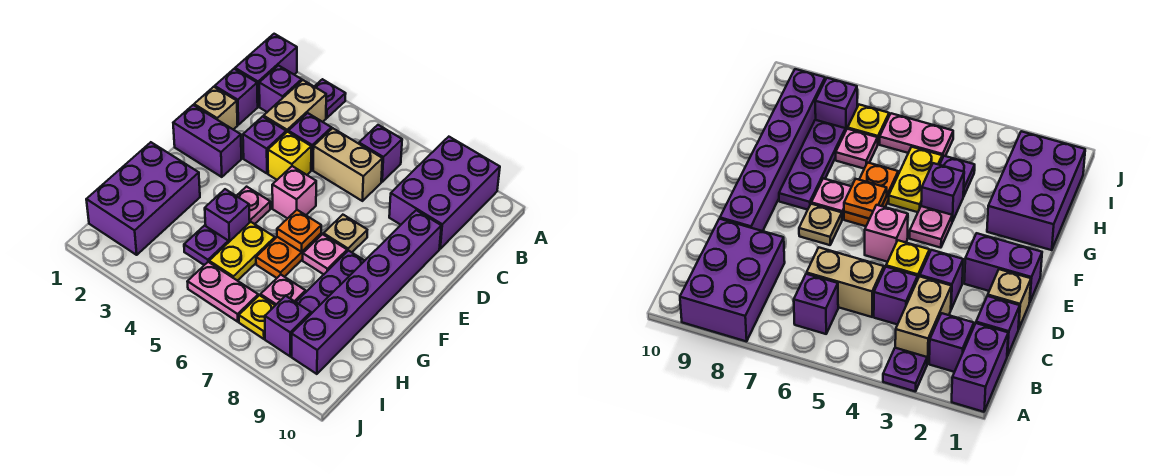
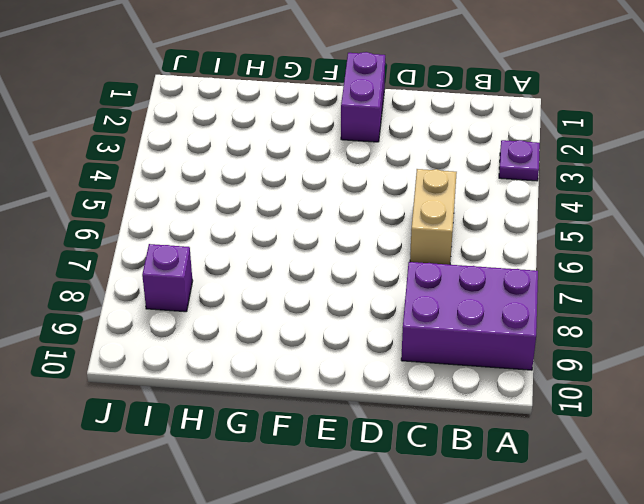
none -> purple 1x2 brick [235,34,297,107]
none -> purple 1x1 brick [259,66,302,112]
none -> tan 1x2 brick [264,80,326,132]

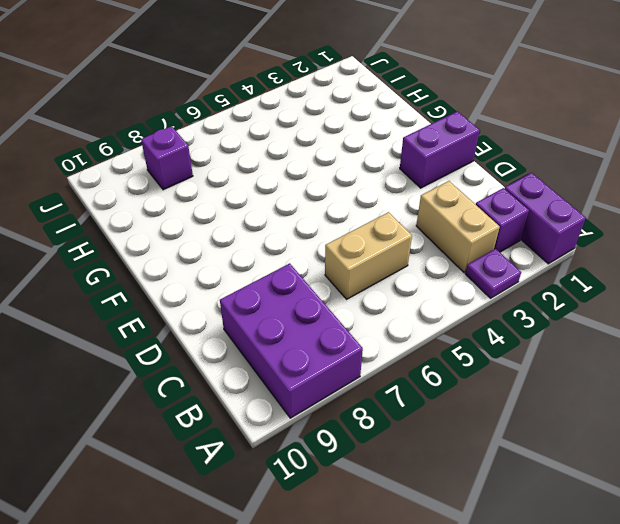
none -> purple 1x1 brick [359,125,402,182]
none -> purple 1x1 brick [215,69,258,125]
none -> purple 1x1 brick [288,113,331,170]

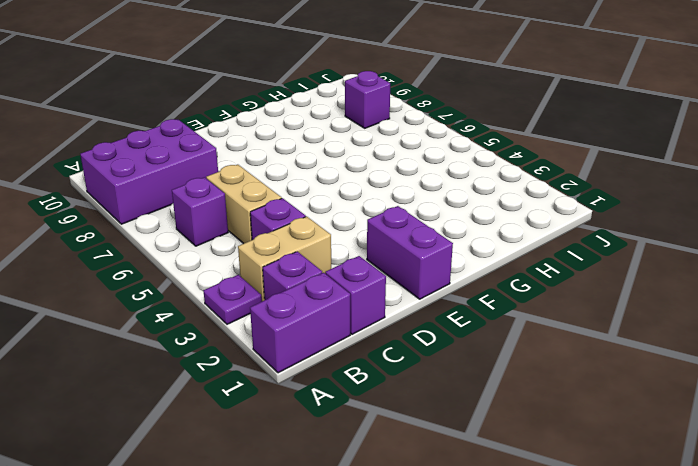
none -> tan 1x1 brick [194,87,238,130]
none -> purple 1x1 brick [243,117,286,173]
none -> yellow 1x1 brick [268,132,311,180]

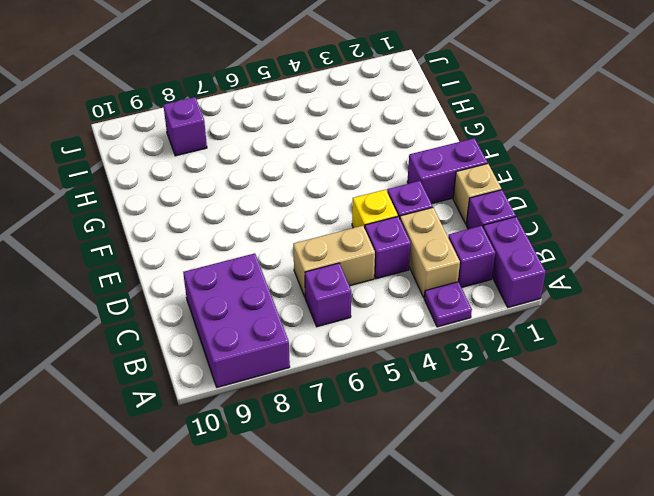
none -> purple 1x6 brick [292,210,441,374]
none -> pink 1x1 brick [272,166,316,219]
none -> tan 1x1 plate [323,215,367,252]

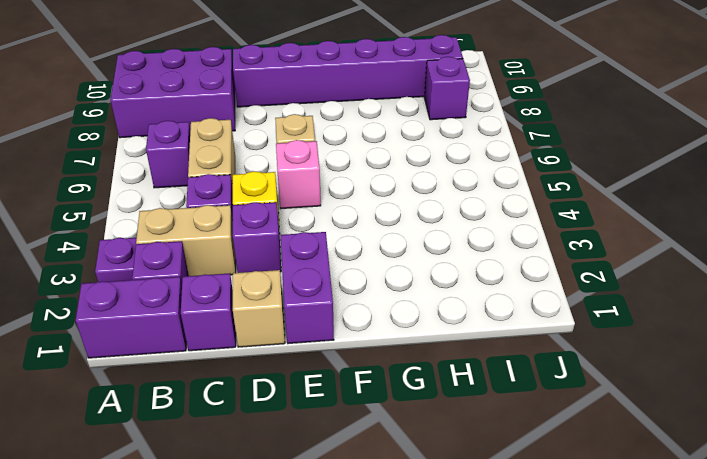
none -> pink 1x1 plate [237,187,270,224]
none -> orange 1x2 plate [256,234,321,278]
none -> pink 1x1 plate [303,234,347,274]

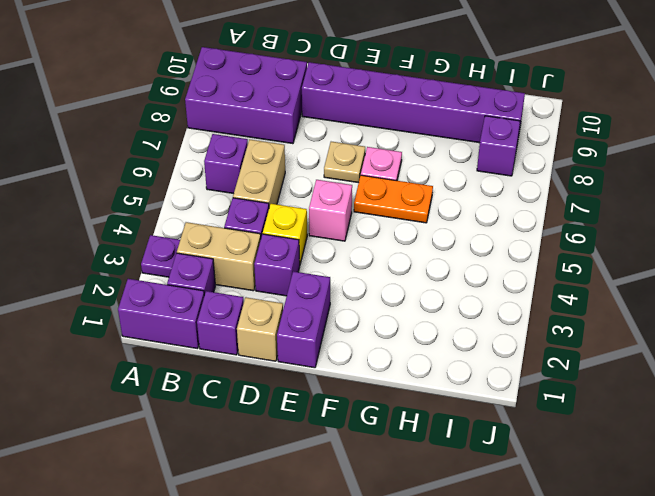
none -> pink 1x1 plate [237,187,270,224]
none -> purple 1x3 plate [296,251,365,314]
none -> purple 2x3 brick [86,142,200,255]

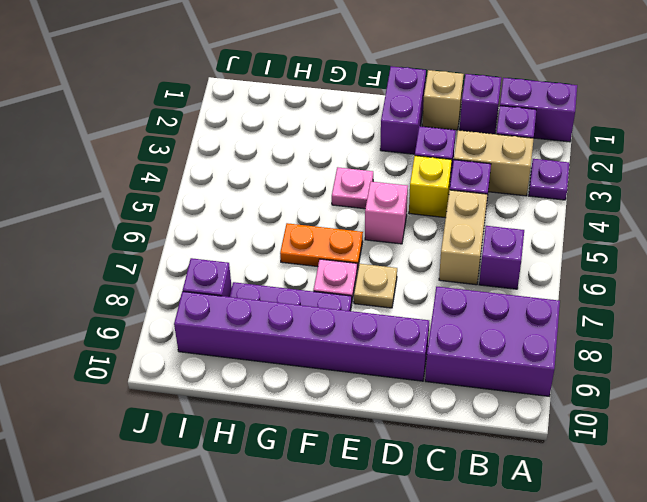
none -> purple 2x3 brick [86,142,200,255]
none -> purple 1x1 brick [205,189,250,243]
none -> yellow 1x2 plate [209,222,275,281]

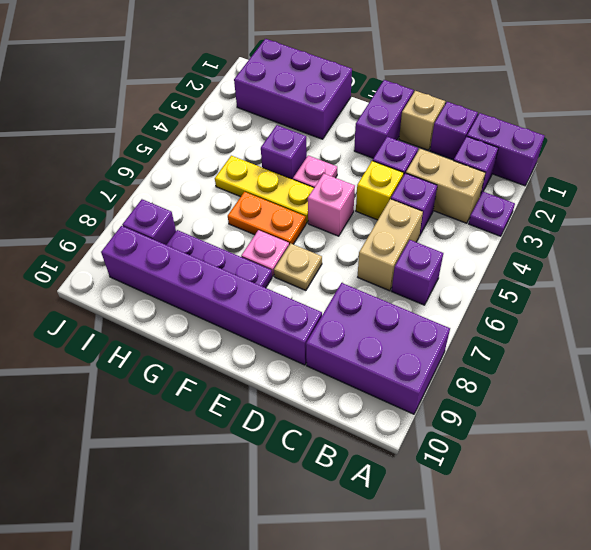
yellow 1x3 plate [215,156,314,223] -> yellow 1x2 plate [209,222,275,281]
none -> purple 1x1 plate [184,226,228,265]
none -> pink 1x1 plate [260,275,306,305]
none -> pink 1x2 plate [187,262,258,322]

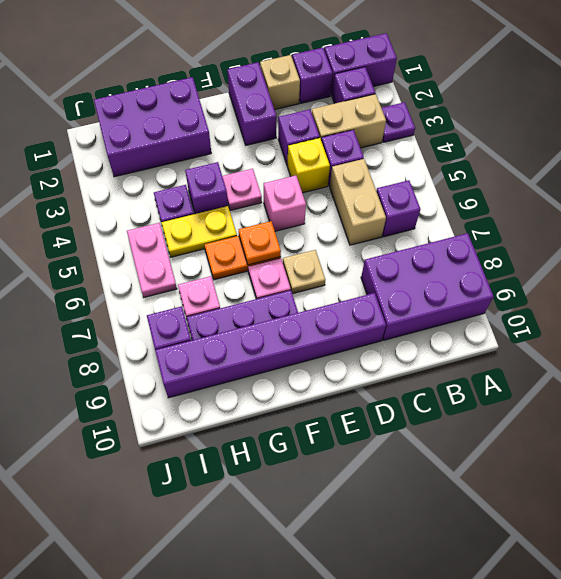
none -> yellow 1x1 plate [239,295,275,339]

